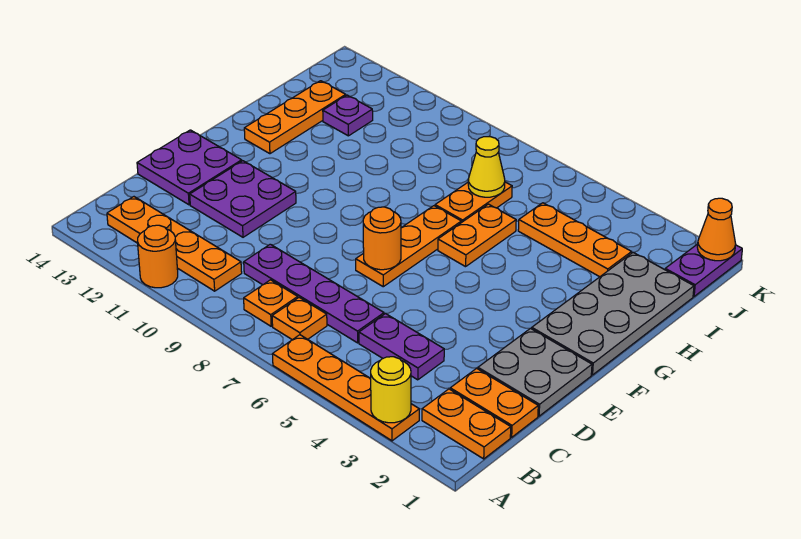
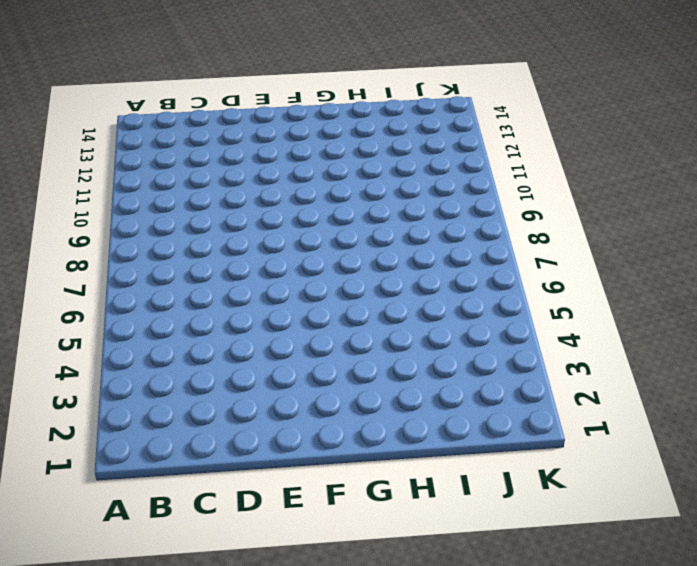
none -> orange 1x4 plate [272,335,419,441]
none -> orange 1x1 round brick [137,225,178,288]
none -> orange 1x2 plate [422,389,511,459]

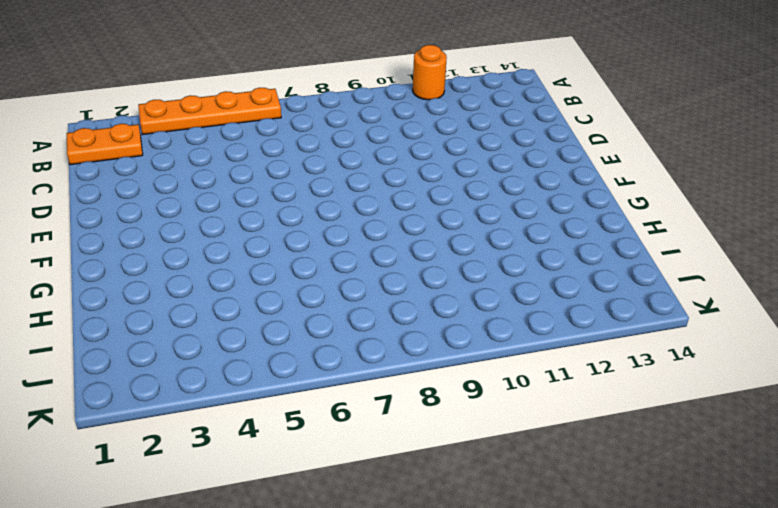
none -> orange 1x1 plate [272,298,327,340]
none -> orange 1x1 plate [244,280,298,326]
none -> orange 1x4 plate [107,197,242,291]

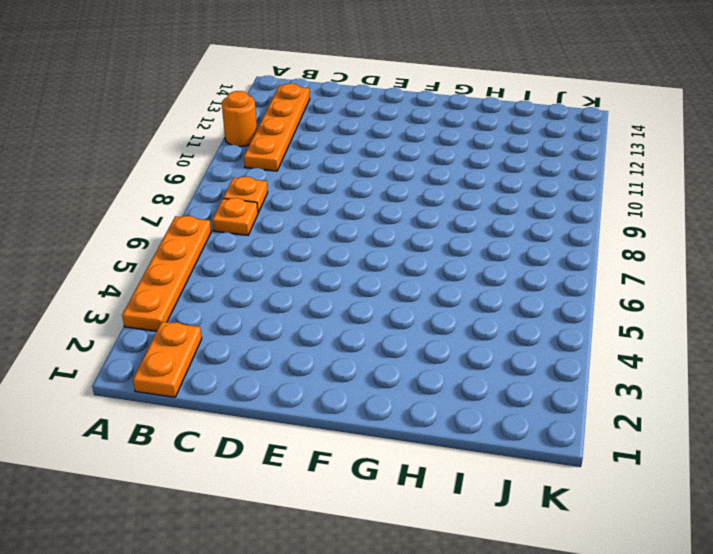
none -> orange 1x2 plate [450,368,538,437]
none -> purple 1x2 plate [359,313,444,380]
none -> purple 1x4 plate [244,244,384,343]

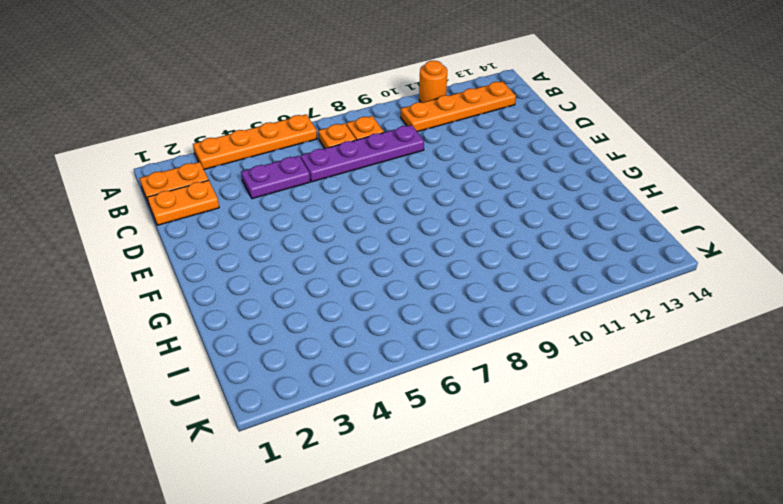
none -> grey 2x2 plate [478,328,592,416]
none -> purple 2x2 plate [190,161,296,237]
none -> purple 2x2 plate [137,130,242,205]

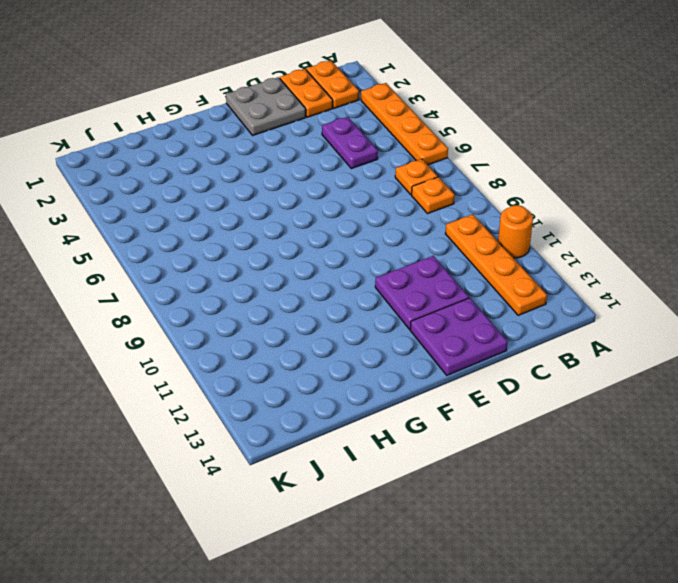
none -> purple 1x4 plate [244,244,384,343]
none -> orange 1x3 plate [356,206,461,287]
none -> grey 2x4 plate [532,253,694,375]

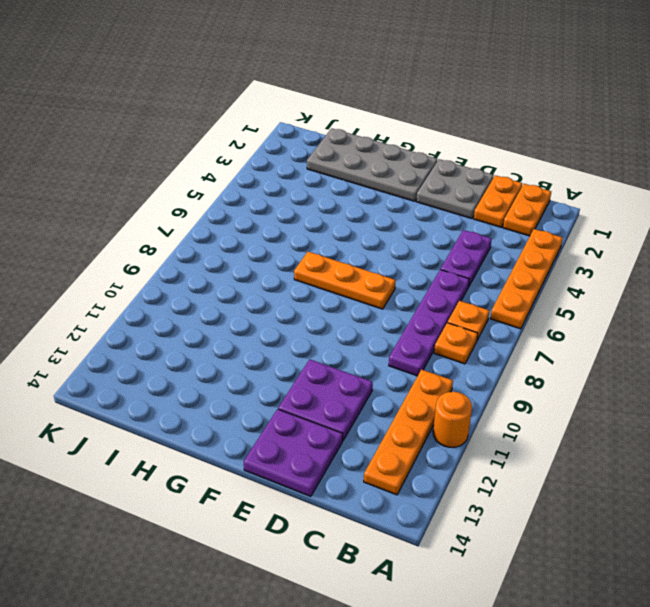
none -> orange 1x2 plate [438,204,516,267]
none -> orange 1x3 plate [244,81,346,154]
none -> orange 1x2 plate [435,182,512,223]

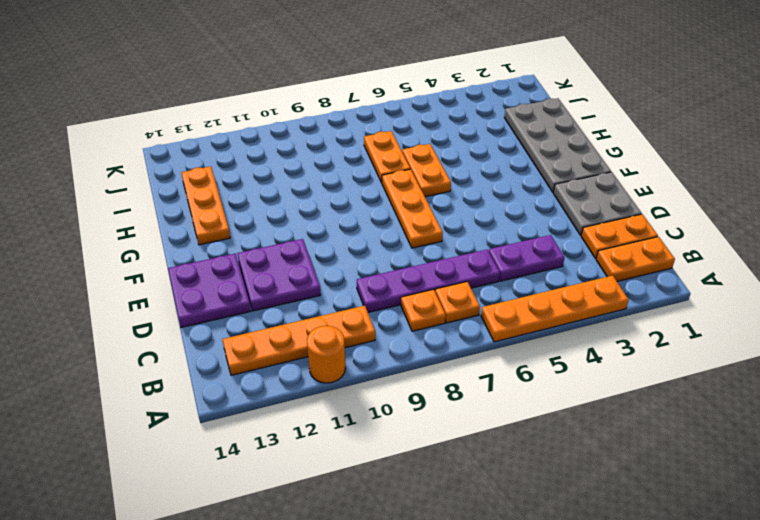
none -> orange 1x3 plate [518,203,632,277]
none -> purple 1x1 plate [323,95,373,136]
none -> purple 1x2 plate [665,244,742,296]

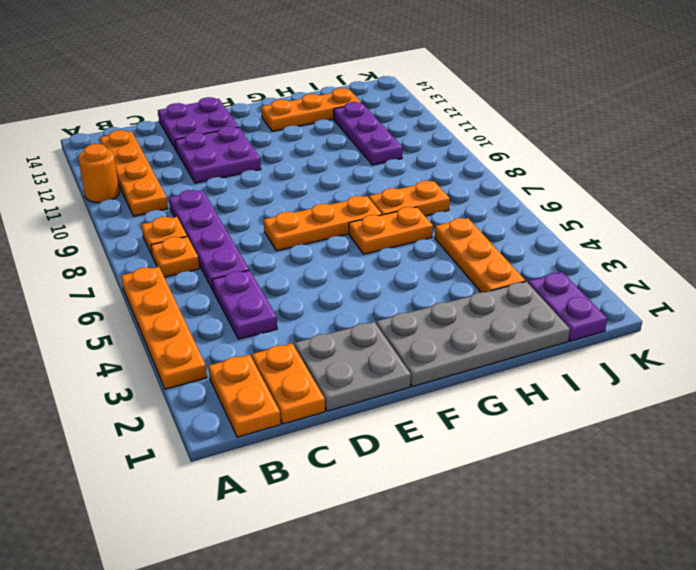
purple 1x3 plate [334,102,403,165] -> purple 1x1 plate [323,95,373,136]
purple 1x2 plate [528,272,607,341] -> purple 1x2 plate turned to [665,244,742,296]
none -> yellow 1x1 round brick [371,357,411,423]
none -> orange 1x1 round brick [363,207,401,270]
none -> yellow 1x1 cone [468,137,505,197]

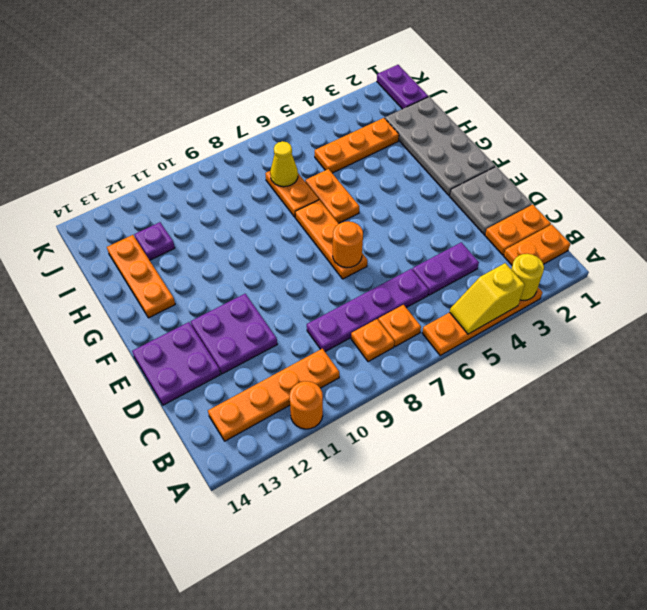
yellow 1x2 slope [450,263,525,334] -> none
none -> orange 1x1 cone [697,198,736,261]

